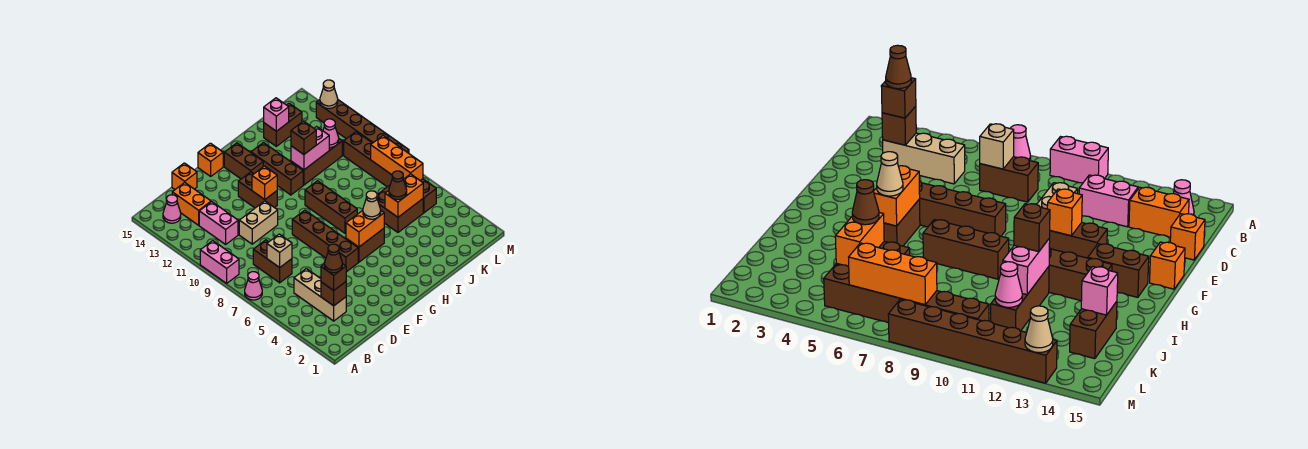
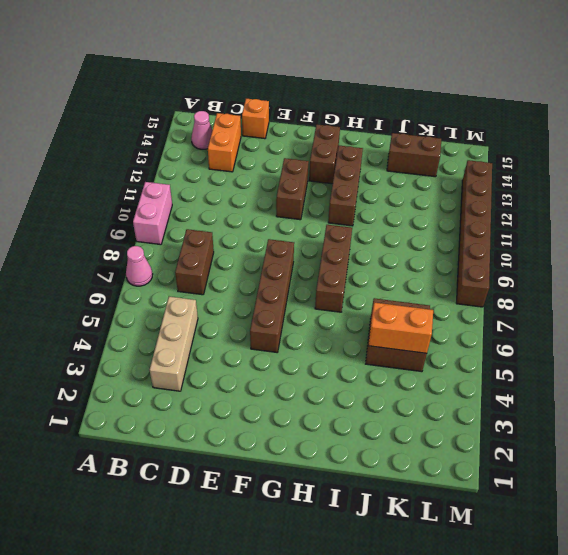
none -> pink 1x2 brick [199,202,238,244]
none -> tan 1x2 brick [239,201,278,244]
none -> orange 1x1 brick [198,143,223,176]
none -> brown 1x2 brick [347,229,384,262]

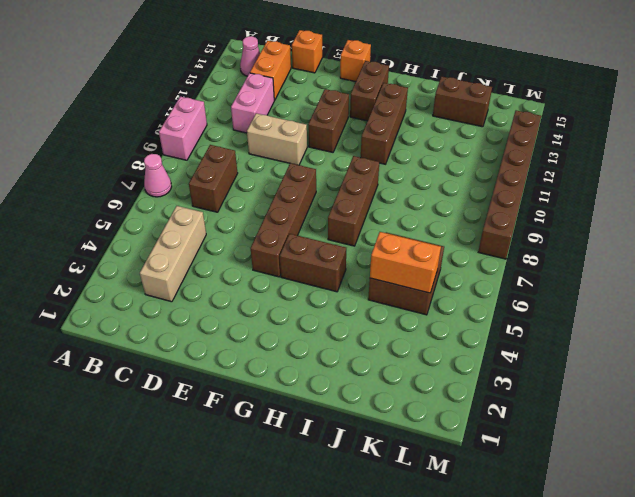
none -> brown 1x3 brick [291,139,342,185]
none -> brown 1x6 brick [344,132,436,213]
none -> brown 1x1 brick [321,282,346,306]
none -> tan 1x1 brick [267,234,292,268]

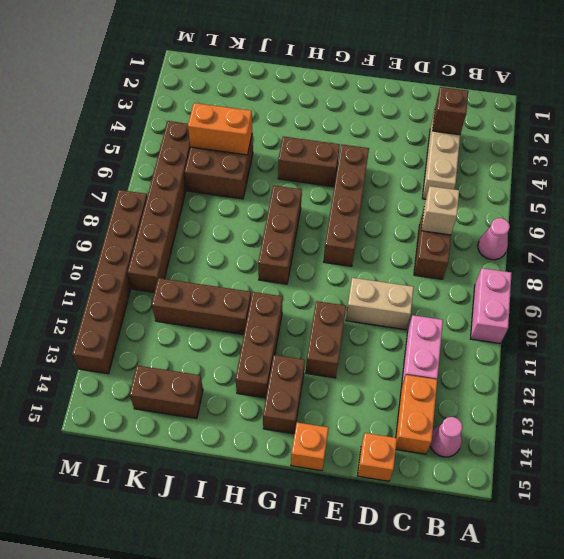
none -> orange 1x1 brick [252,166,277,199]
none -> orange 1x2 brick [346,210,384,247]
none -> pink 1x2 brick [291,127,329,170]
none -> pink 1x1 brick [264,98,289,131]

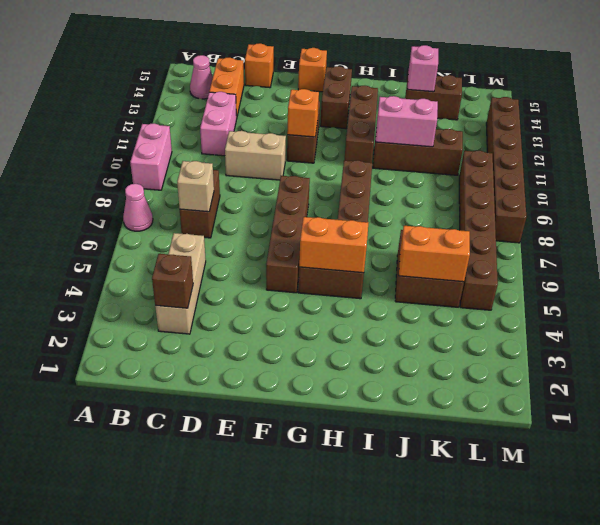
none -> pink 1x1 cone [323,119,339,147]
none -> orange 1x3 brick [371,136,423,180]
none -> tan 1x1 cone [320,80,338,108]
none -> brown 1x1 brick [321,263,346,290]

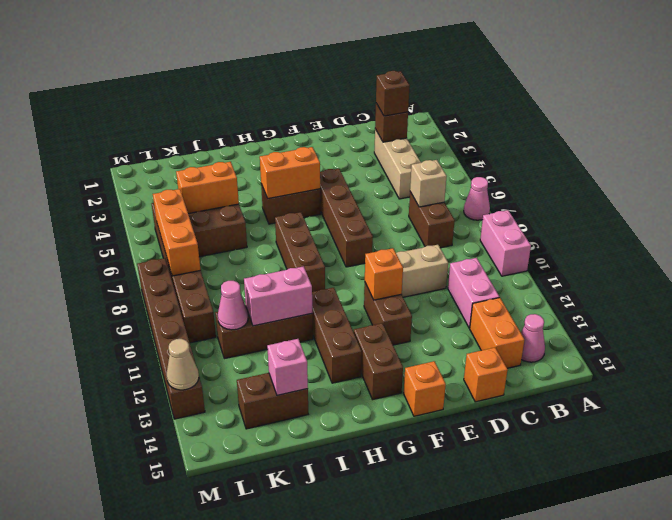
none -> tan 1x1 cone [363,191,381,219]
none -> brown 1x1 brick [291,121,316,154]
none -> brown 1x1 cone [389,171,407,199]
none -> brown 1x1 cone [325,244,342,273]

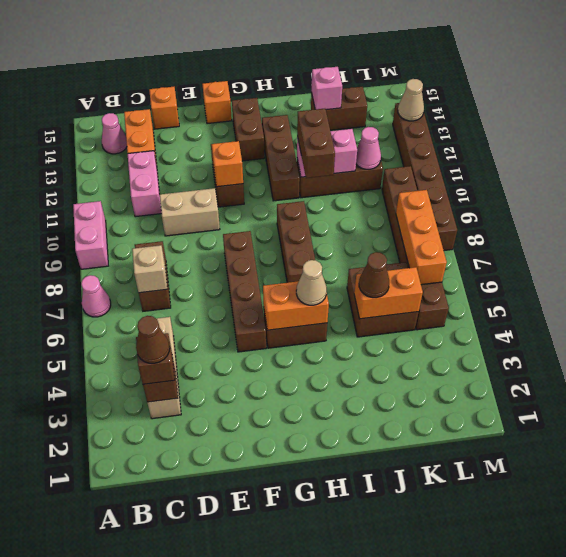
brown 1x2 brick [297,109,335,178] -> brown 1x1 brick [291,121,316,154]

